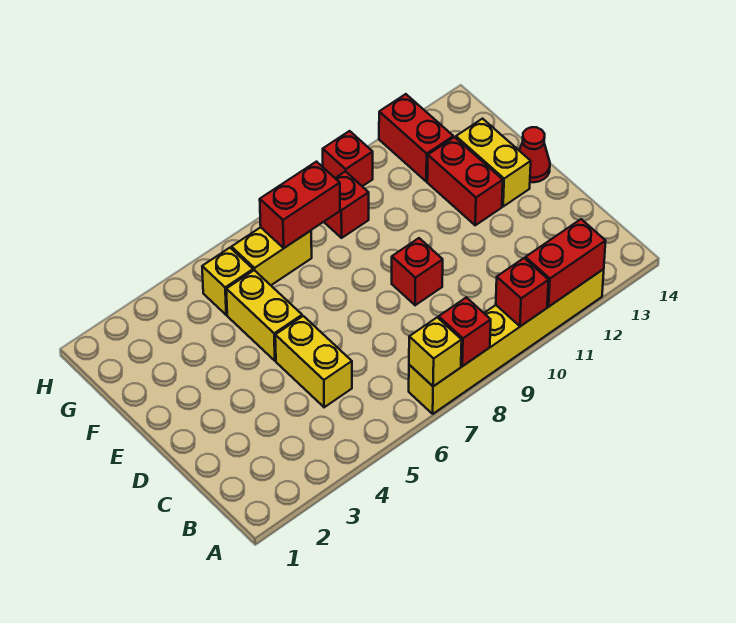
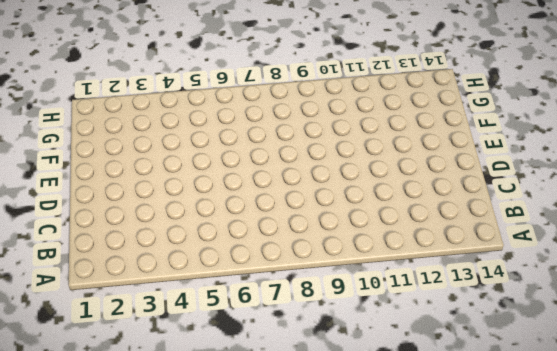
none -> yellow 1x6 brick [409,269,604,414]
none -> yellow 1x2 brick [275,316,352,407]
none -> red 1x1 brick [392,238,443,305]

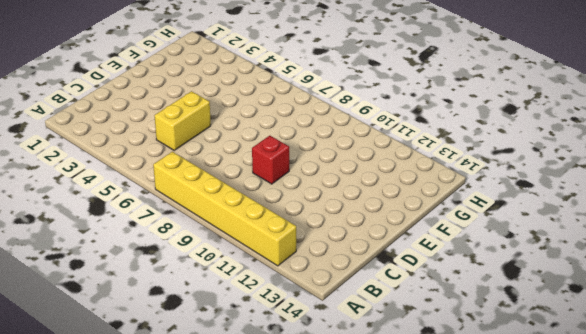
none -> yellow 1x2 brick [226,270,302,361]
none -> red 1x2 brick [427,137,503,225]
none -> yellow 1x2 brick [456,119,531,206]

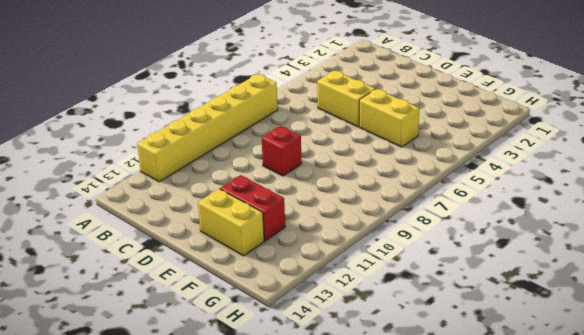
none -> red 1x1 cone [519,127,550,182]
none -> yellow 1x1 brick [202,248,253,315]
none -> yellow 1x2 brick [231,227,312,285]

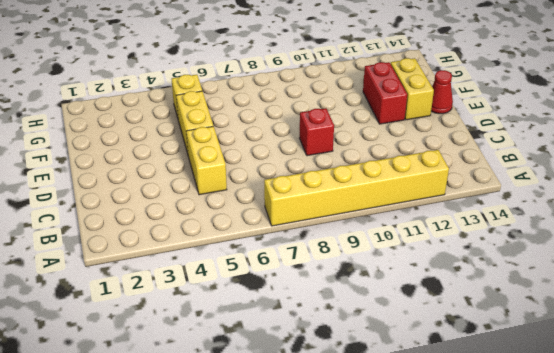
none -> yellow 1x2 brick [231,227,312,285]
none -> red 1x1 brick [324,171,369,238]
none -> red 1x2 brick [379,94,453,181]

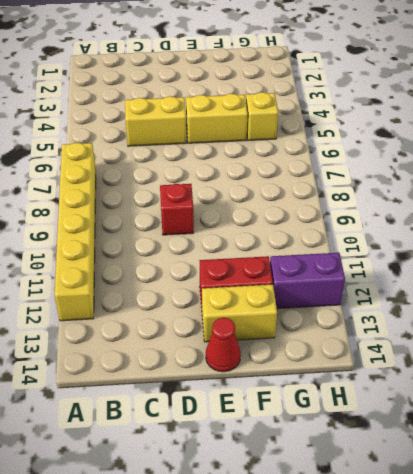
purple 1x2 brick [270,253,345,309] -> red 1x2 brick [379,94,453,181]
none -> yellow 1x2 brick [231,227,312,285]
none -> red 1x1 brick [324,171,369,238]
none -> red 1x1 brick [323,131,373,186]

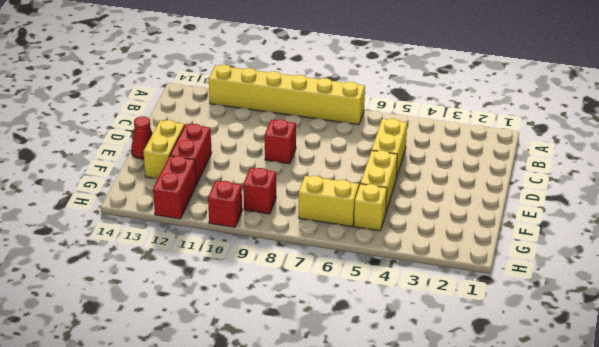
none -> yellow 1x1 brick [409,317,462,386]
none -> red 1x1 brick [439,297,491,366]
none -> red 1x1 brick [496,258,549,326]

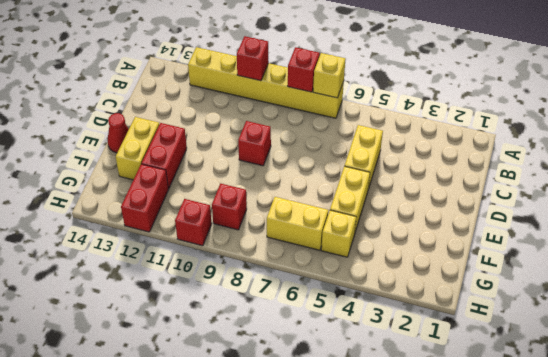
none -> red 1x2 brick [525,219,606,306]
none -> red 1x2 brick [260,162,340,248]

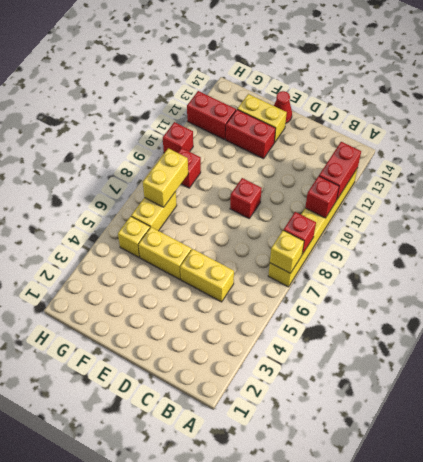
yellow 1x2 brick [143,148,188,207] -> red 1x2 brick [260,162,340,248]

